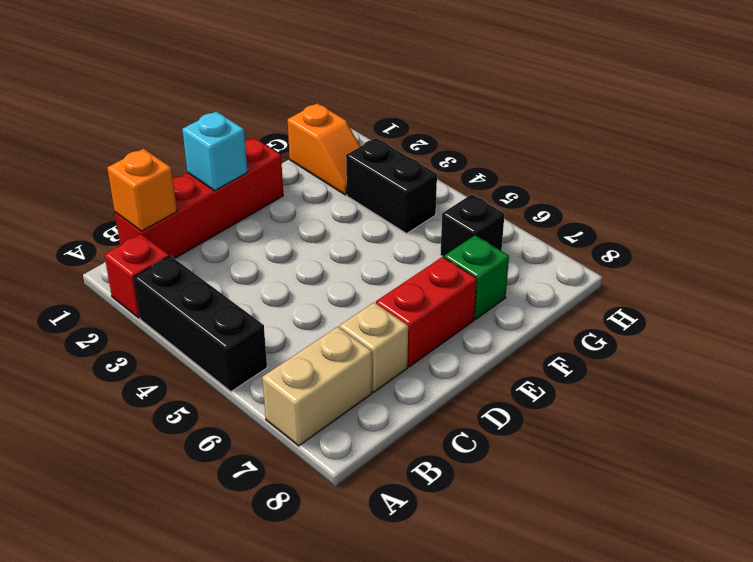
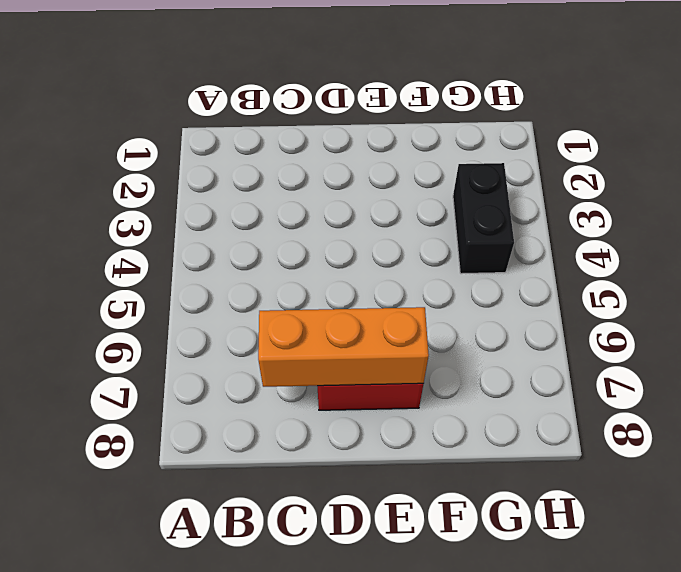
orange 1x3 brick [258,307,429,387] -> none
none -> red 1x1 brick [104,234,169,318]
none -> black 1x3 brick [133,256,267,392]
none -> tan 1x2 brick [262,327,372,446]

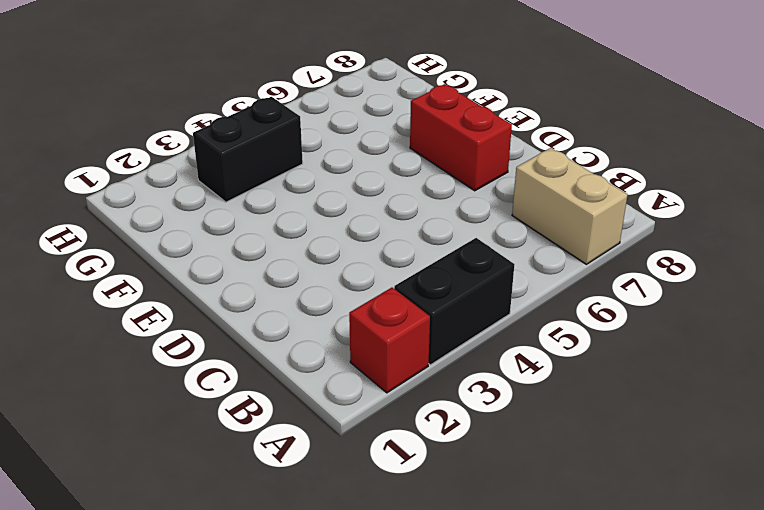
black 1x2 brick [394,238,515,365] -> black 1x3 brick [133,256,267,392]
none -> red 1x4 brick [115,137,283,259]
none -> tan 1x1 brick [340,303,408,392]
none -> green 1x1 brick [444,235,509,319]

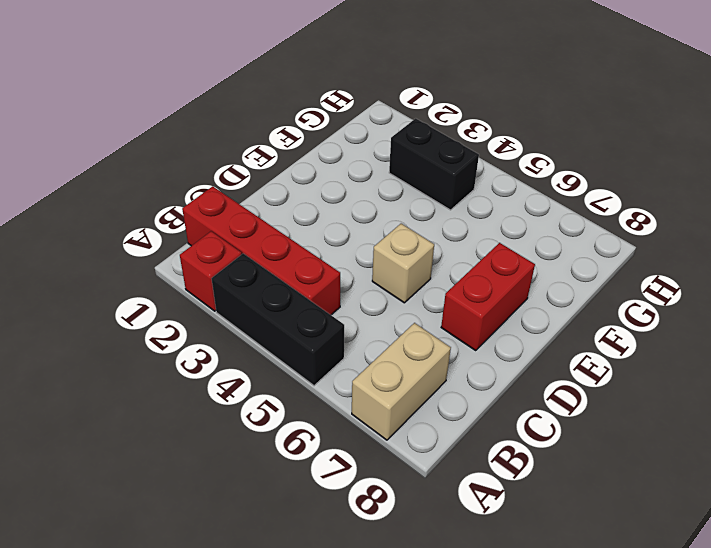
red 1x4 brick [182,186,340,315] -> red 1x4 brick turned to [115,137,283,259]
tan 1x1 brick [372,224,434,303] -> tan 1x1 brick moved to [340,303,408,392]
none -> green 1x1 brick [444,235,509,319]
none -> orange 1x2 slope [288,103,360,195]
none -> black 1x1 brick [440,194,505,257]

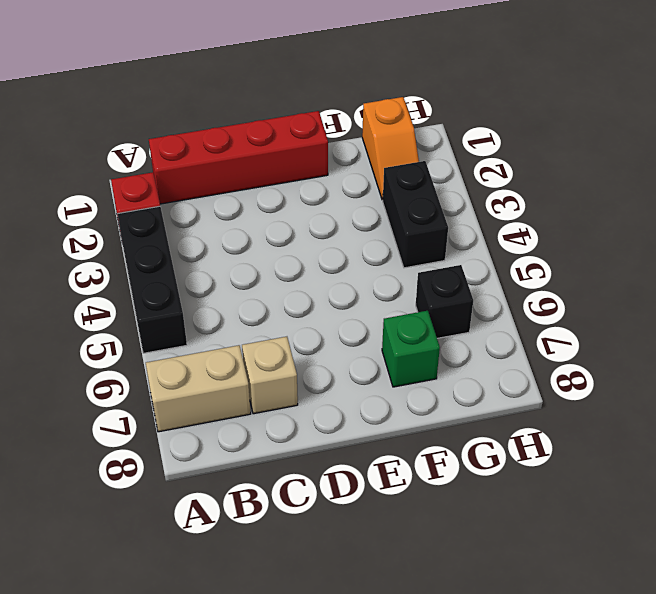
none -> red 1x2 brick [376,257,477,367]
none -> orange 1x1 brick [107,149,177,231]
none -> cyan 1x1 brick [182,111,248,191]

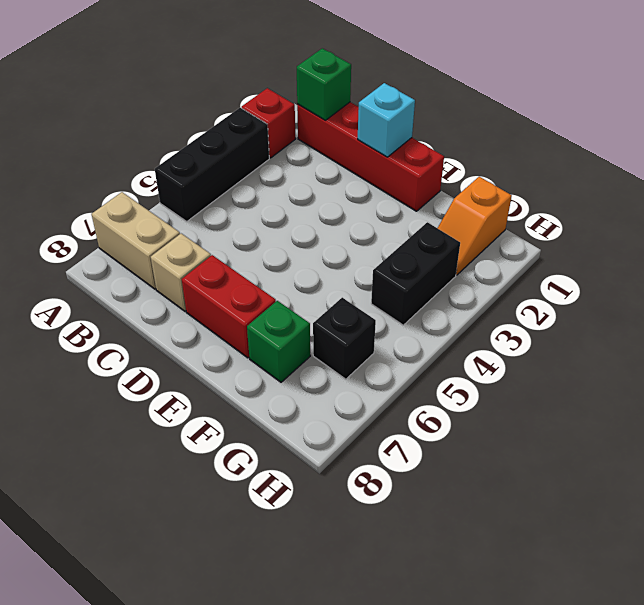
green 1x1 brick [297,48,351,120] -> orange 1x1 brick [107,149,177,231]

